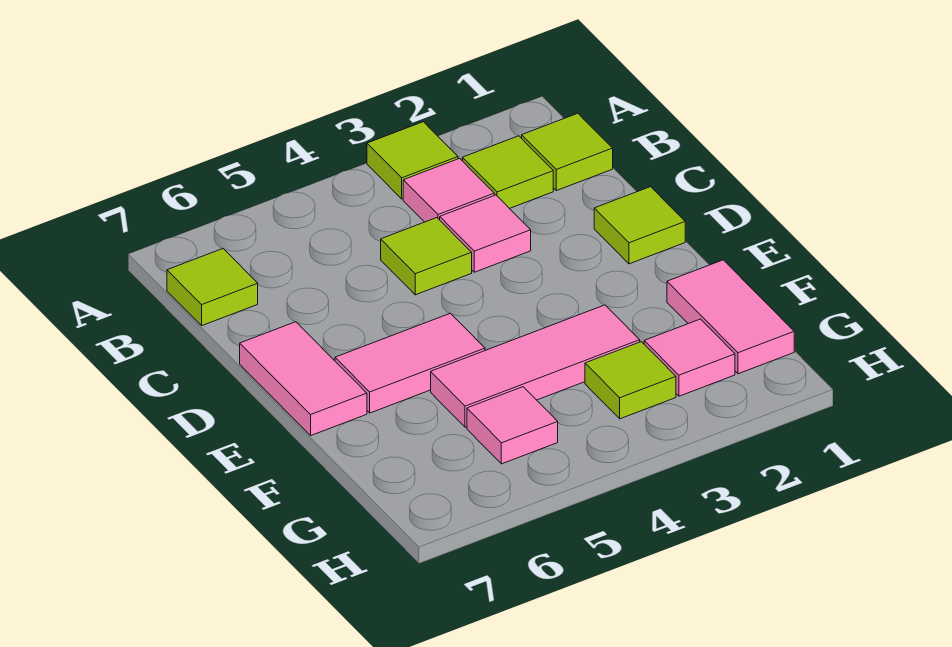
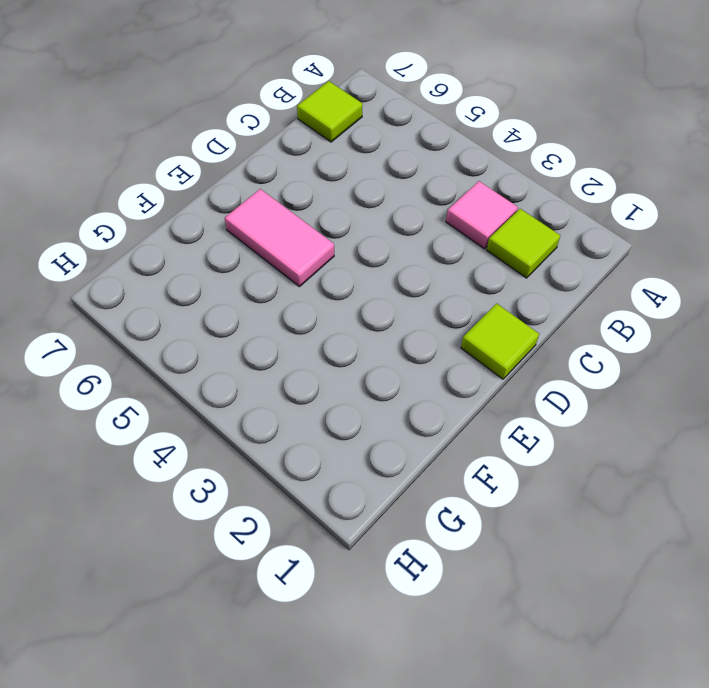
none -> lime 1x1 tile [367,122,458,199]
none -> lime 1x1 tile [522,113,613,191]
none -> pink 1x1 tile [440,195,531,272]

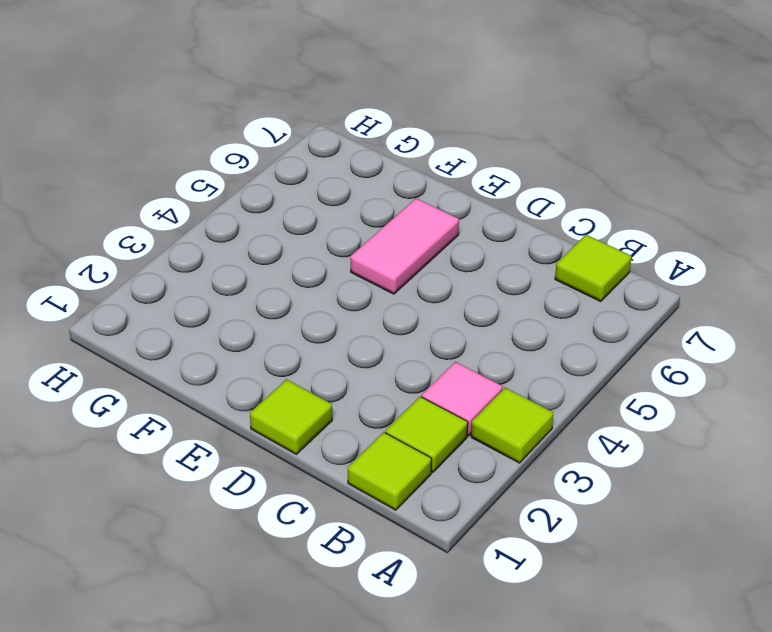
none -> pink 1x1 tile [440,195,531,272]
none -> lime 1x1 tile [381,218,472,295]
none -> pink 1x2 tile [240,322,367,435]

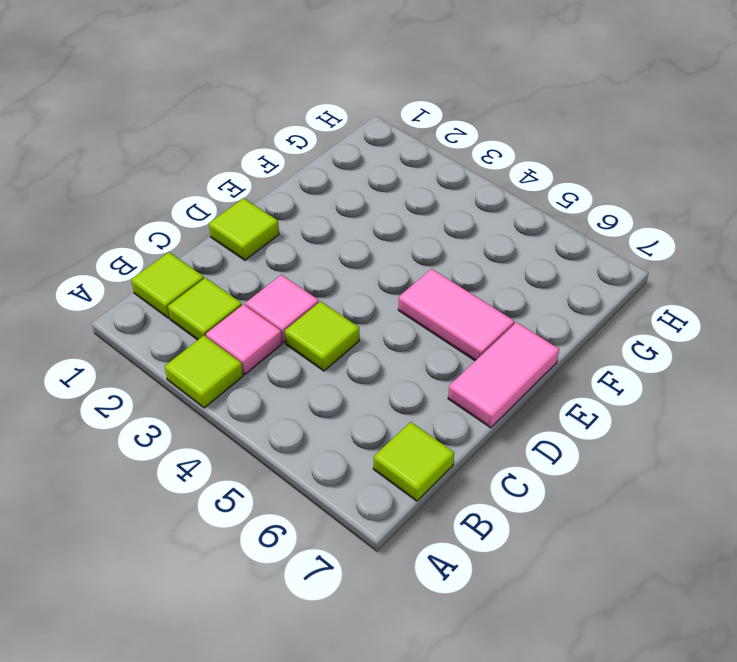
none -> pink 1x2 tile [667,260,794,374]
none -> pink 1x3 tile [431,305,640,427]
none -> pink 1x1 tile [644,319,735,396]

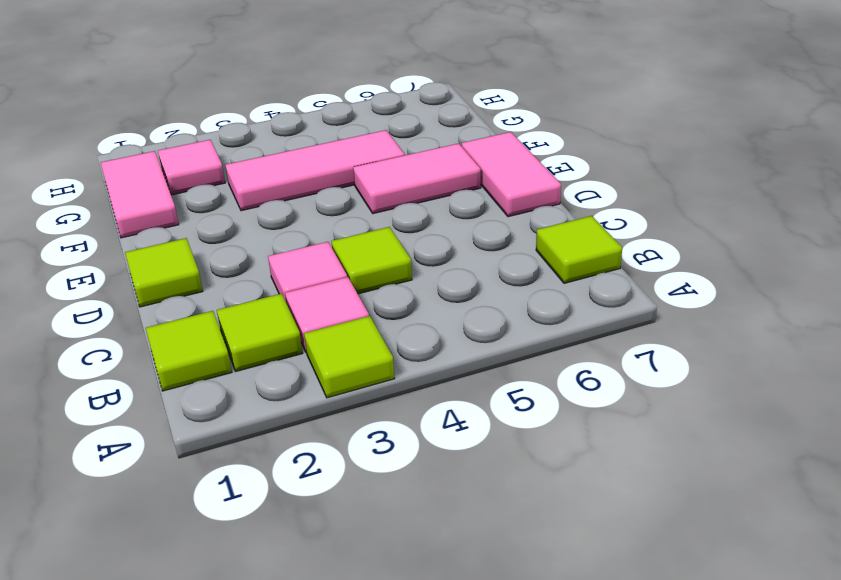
none -> lime 1x1 tile [585,342,676,419]
none -> pink 1x1 tile [467,387,558,464]

